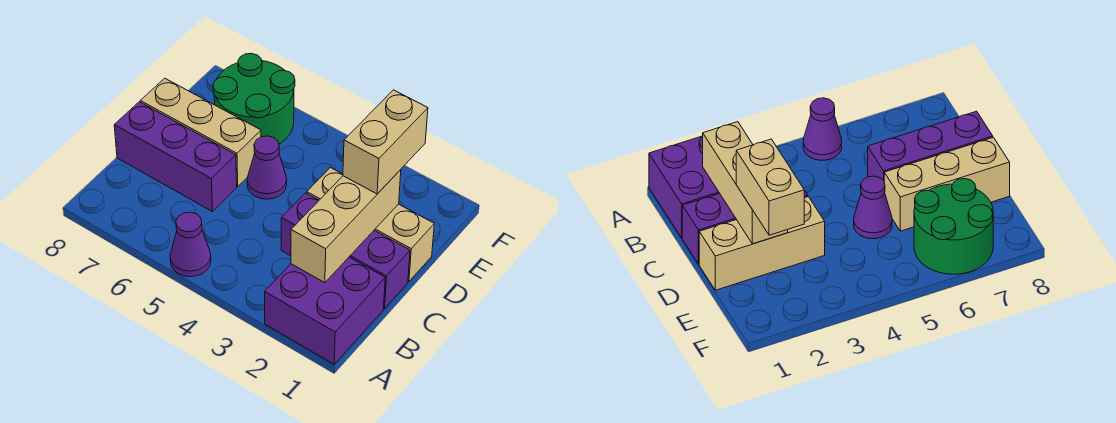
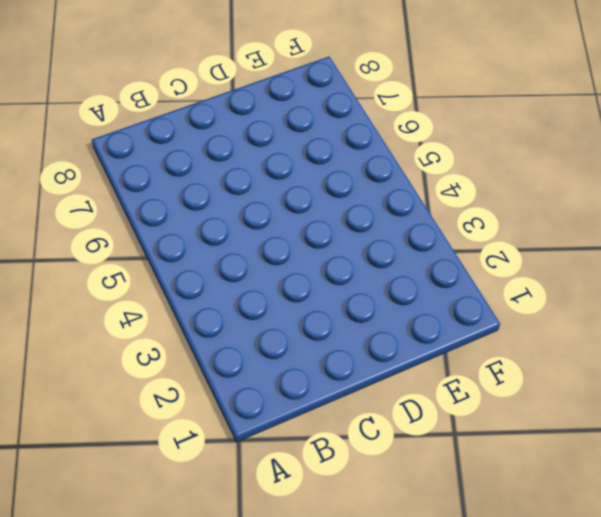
none -> purple 2x2 brick [265,257,385,364]
none -> purple 1x1 cone [170,212,211,277]

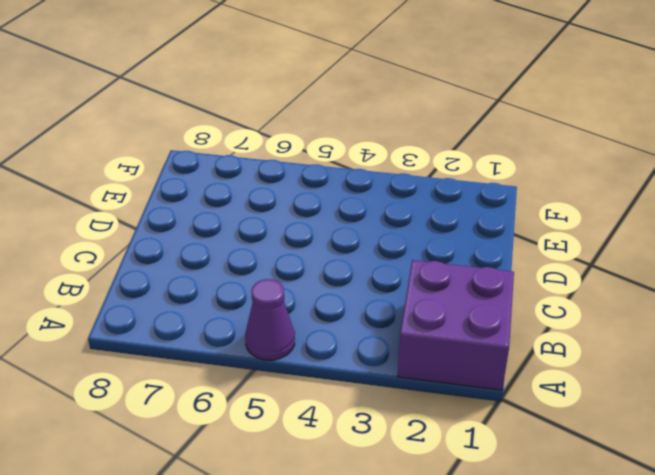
none -> purple 1x3 brick [281,193,410,308]
none -> purple 1x3 brick [114,102,237,212]

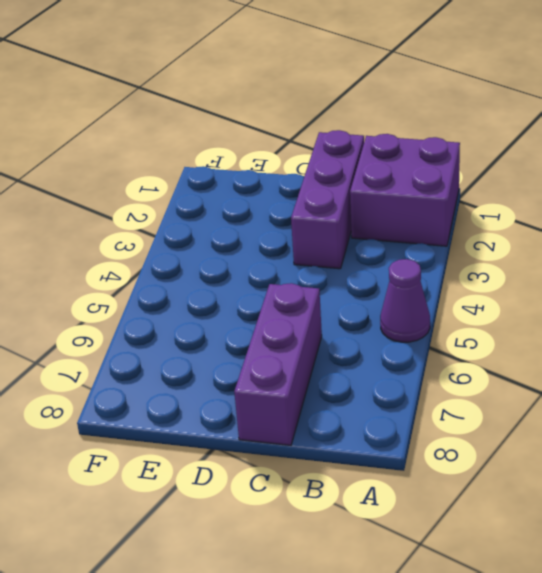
none -> tan 1x3 brick [307,168,434,281]
none -> purple 1x1 cone [247,136,287,199]

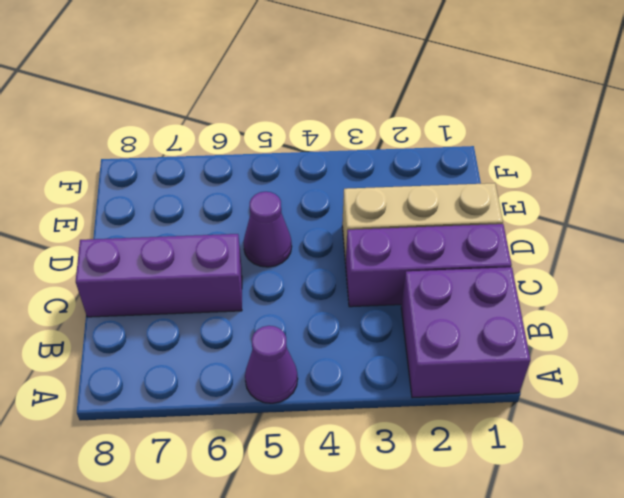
none -> tan 1x3 brick [140,78,261,186]
none -> green 2x2 round brick [213,53,295,144]

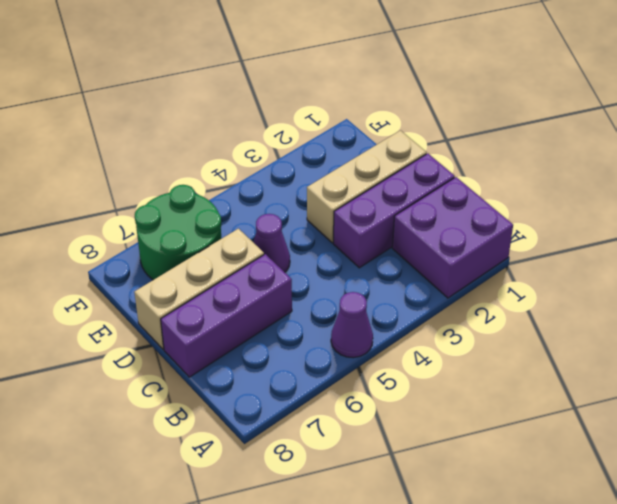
none -> tan 1x3 brick [291,170,401,283]
none -> tan 1x2 brick [343,90,428,194]

